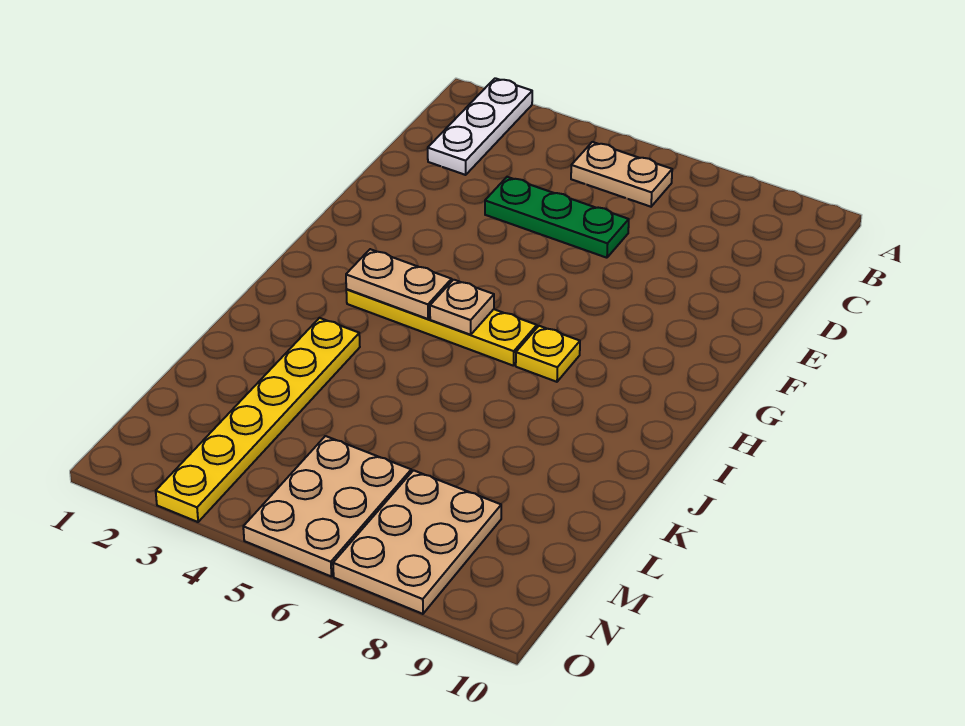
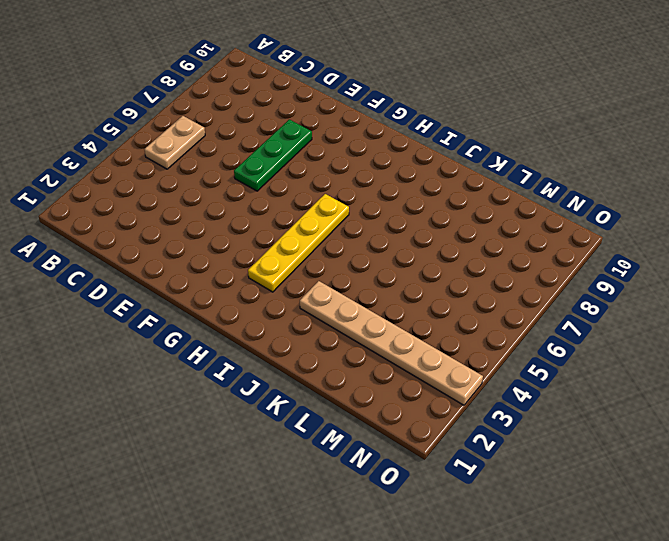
green 1x3 plate [234,119,312,191] -> green 1x3 plate moved to [485,177,629,258]
tan 1x6 plate [300,281,483,405] -> yellow 1x6 plate [156,318,360,522]
none -> white 1x3 plate [428,78,532,175]
none -> yellow 1x1 plate [516,326,580,382]

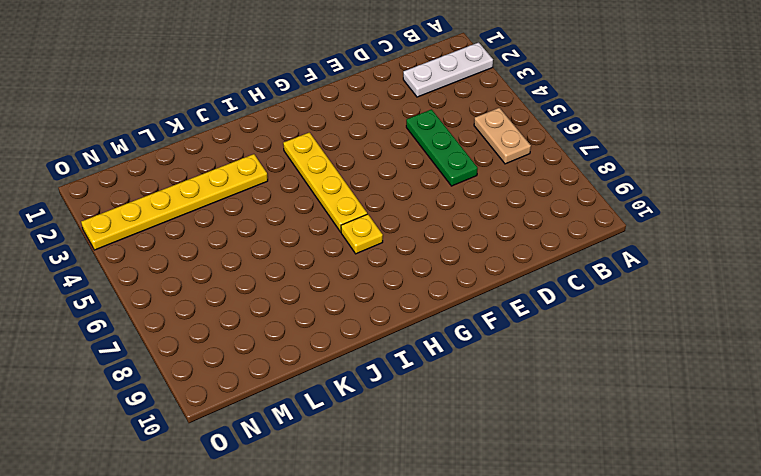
none -> tan 2x3 plate [243,436,411,576]
none -> tan 2x3 plate [333,470,501,614]

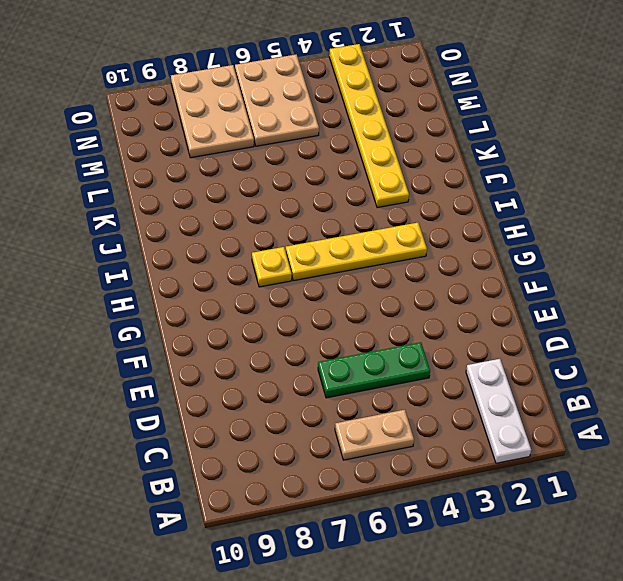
none -> tan 1x2 plate [346,249,452,319]
none -> tan 1x1 plate [430,280,494,335]

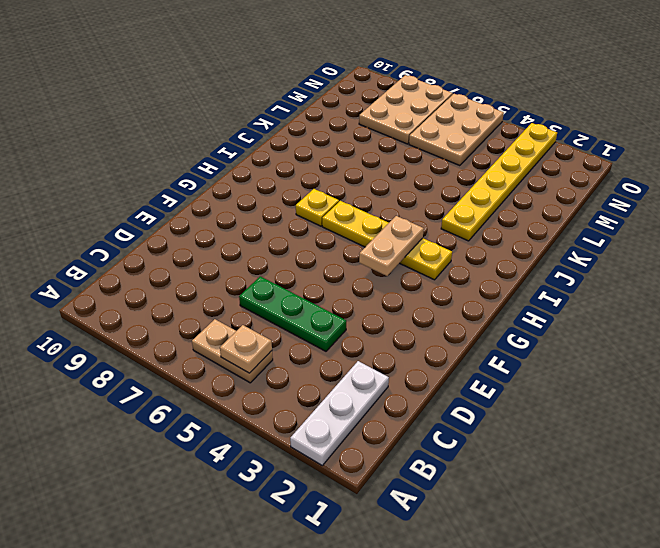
tan 1x1 plate [220,325,272,373] -> tan 1x1 plate moved to [430,280,494,335]
tan 1x2 plate [359,216,424,276] -> tan 1x2 plate turned to [346,249,452,319]

